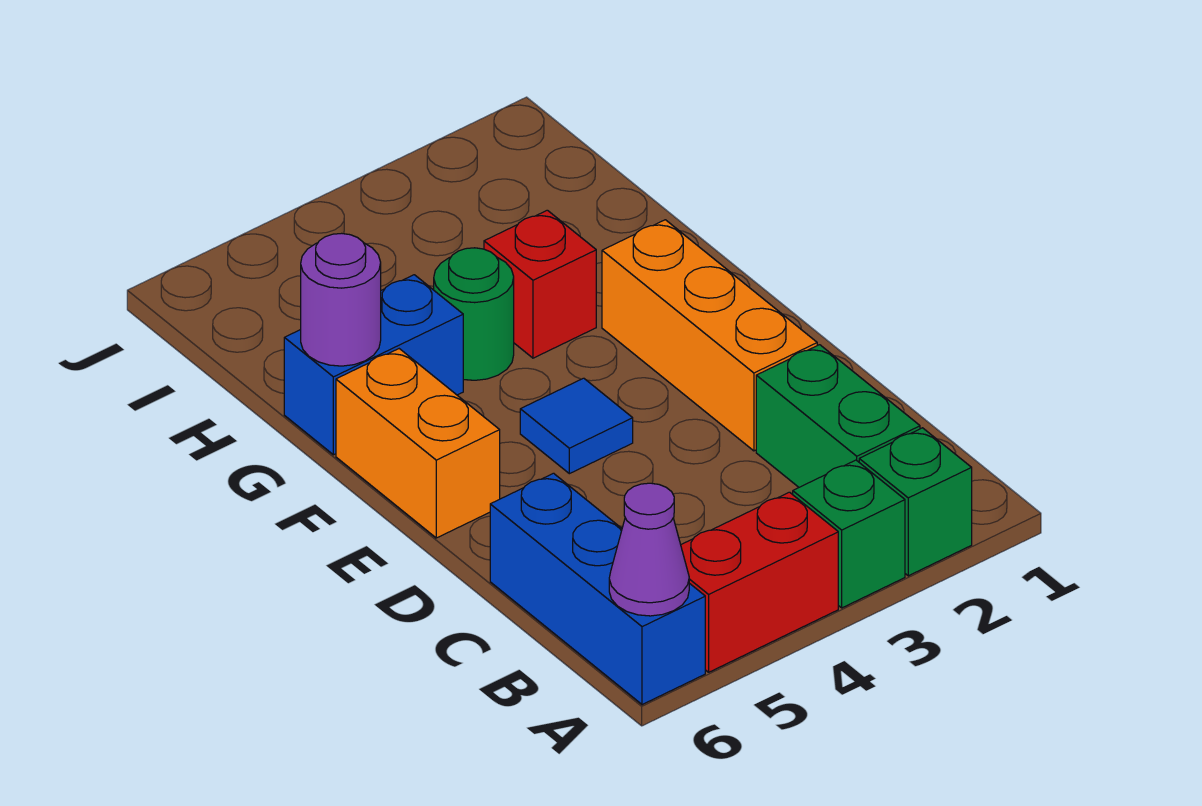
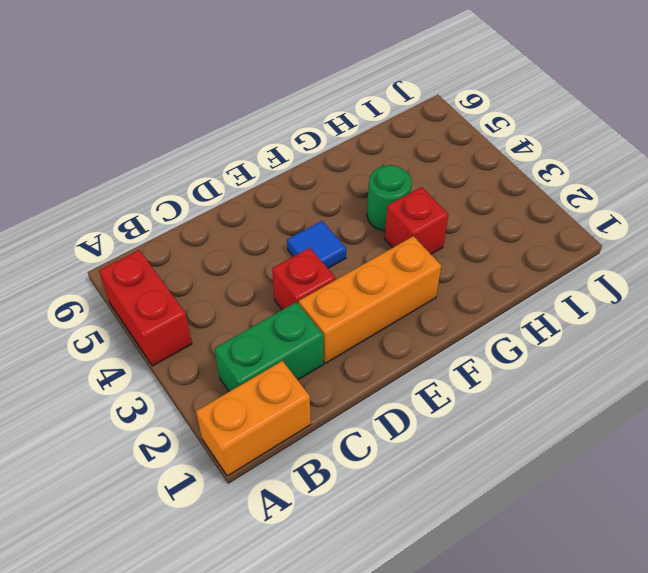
orange 1x2 brick [196,361,311,476] -> orange 1x2 brick moved to [336,349,500,538]
red 1x1 brick [272,248,336,310] -> none
none -> green 1x1 brick [859,428,972,576]
none -> green 1x1 brick [793,460,905,608]
none -> blue 1x3 brick [490,473,705,705]

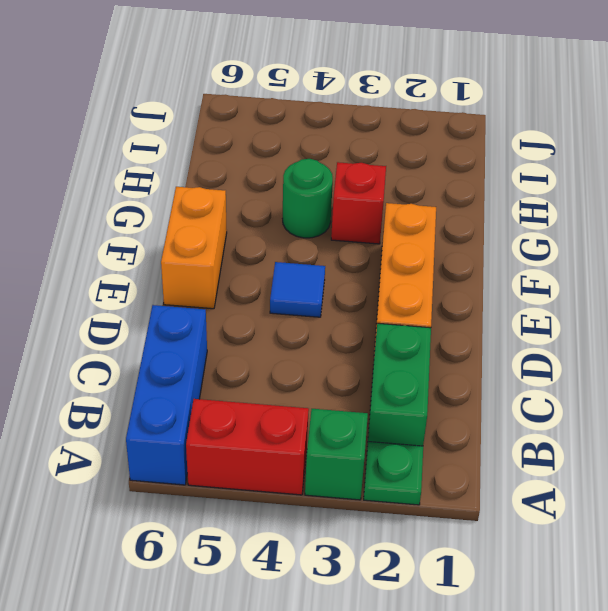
green 1x1 plate [364,442,423,505] -> green 1x1 brick [859,428,972,576]
none -> blue 1x2 brick [284,275,463,455]
none -> purple 1x1 cone [609,483,689,616]
none -> purple 1x1 round brick [301,233,381,366]

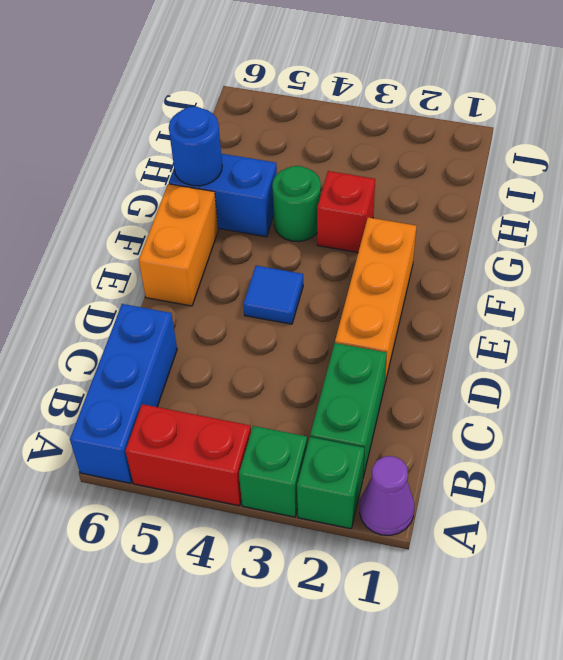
purple 1x1 cone [359,456,414,535] -> purple 1x1 cone moved to [609,483,689,616]
blue 1x1 round brick [169,107,222,186] -> purple 1x1 round brick [301,233,381,366]

